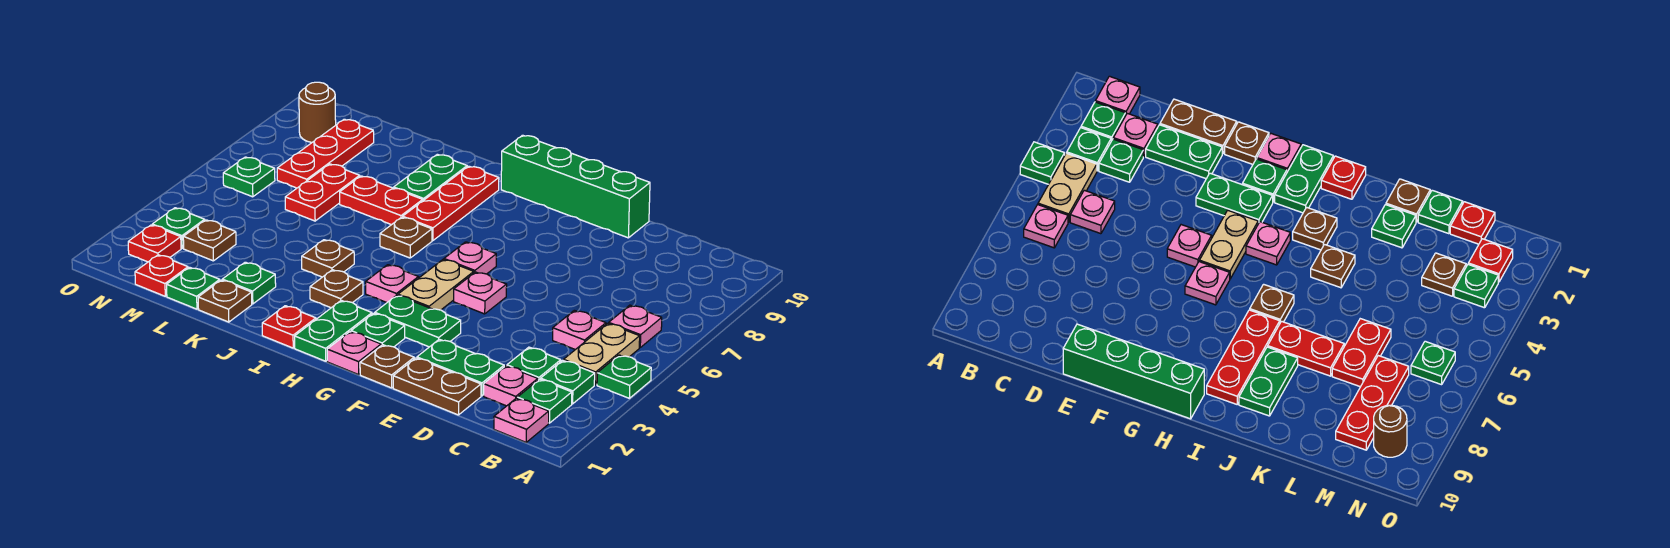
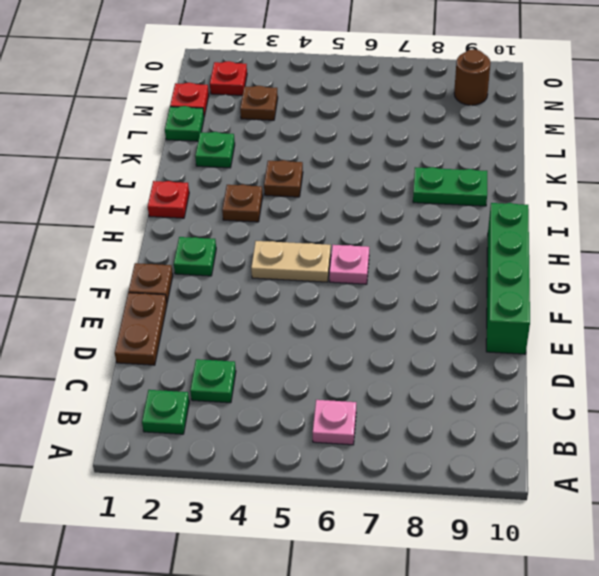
none -> green 1x1 plate [597,355,651,398]
none -> pink 1x1 plate [494,398,549,442]
none -> green 1x1 plate [541,360,595,404]
none -> tan 1x2 plate [564,323,640,385]

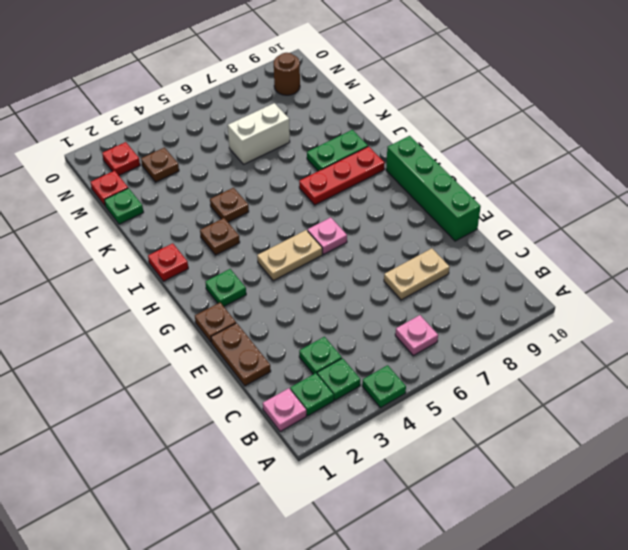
tan 1x2 plate [384,248,450,300] -> tan 1x2 plate moved to [564,323,640,385]
white 1x2 brick [228,103,290,164] -> red 1x2 plate [285,164,360,221]
none -> pink 1x1 plate [484,366,538,406]
none -> pink 1x1 plate [553,310,606,350]
none -> green 1x2 plate [417,339,504,396]
none -> green 1x2 plate [375,295,461,347]

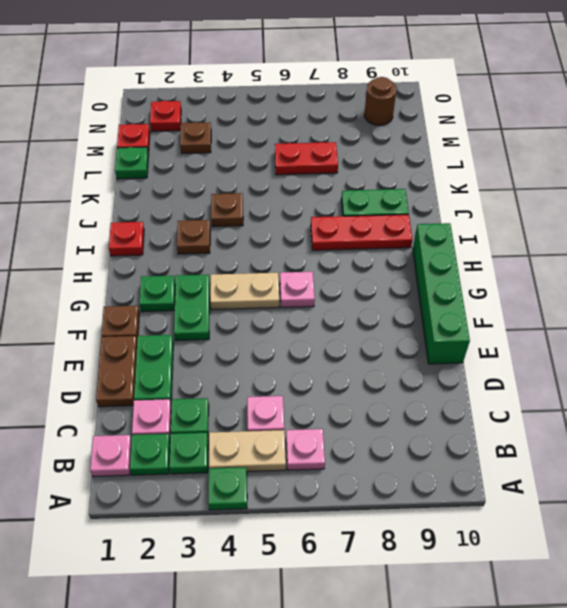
none -> pink 1x1 plate [454,272,507,314]
none -> pink 1x1 plate [327,332,381,375]
none -> green 1x2 plate [295,300,372,361]
none -> pink 1x1 plate [366,265,419,303]

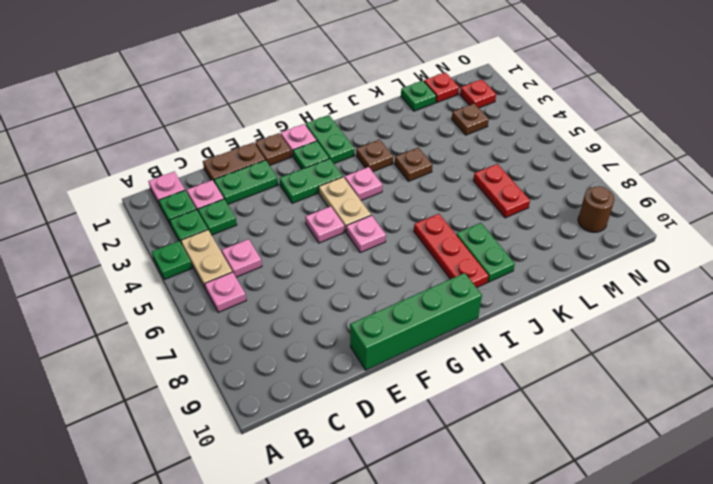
none -> red 1x1 plate [262,306,316,348]
none -> brown 1x1 plate [380,217,432,258]
none -> red 1x2 plate [340,176,423,225]
none -> brown 1x1 plate [198,280,252,322]

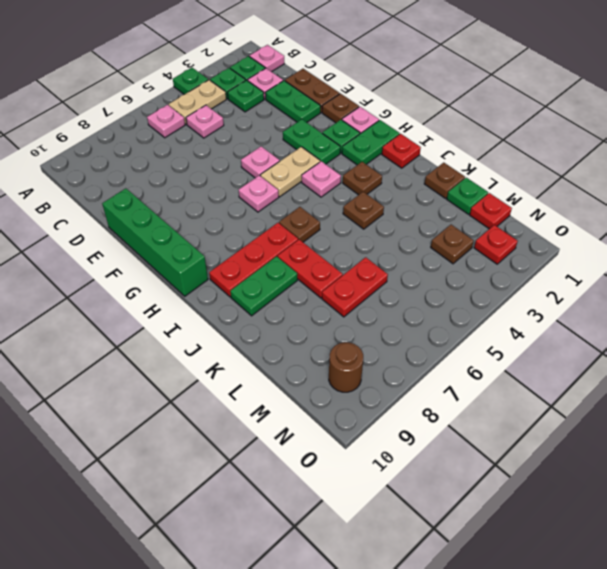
none -> green 1x1 plate [222,262,276,304]
none -> red 1x3 plate [277,119,374,188]
none -> green 1x1 plate [152,208,205,248]
none -> green 1x1 plate [223,157,275,197]

